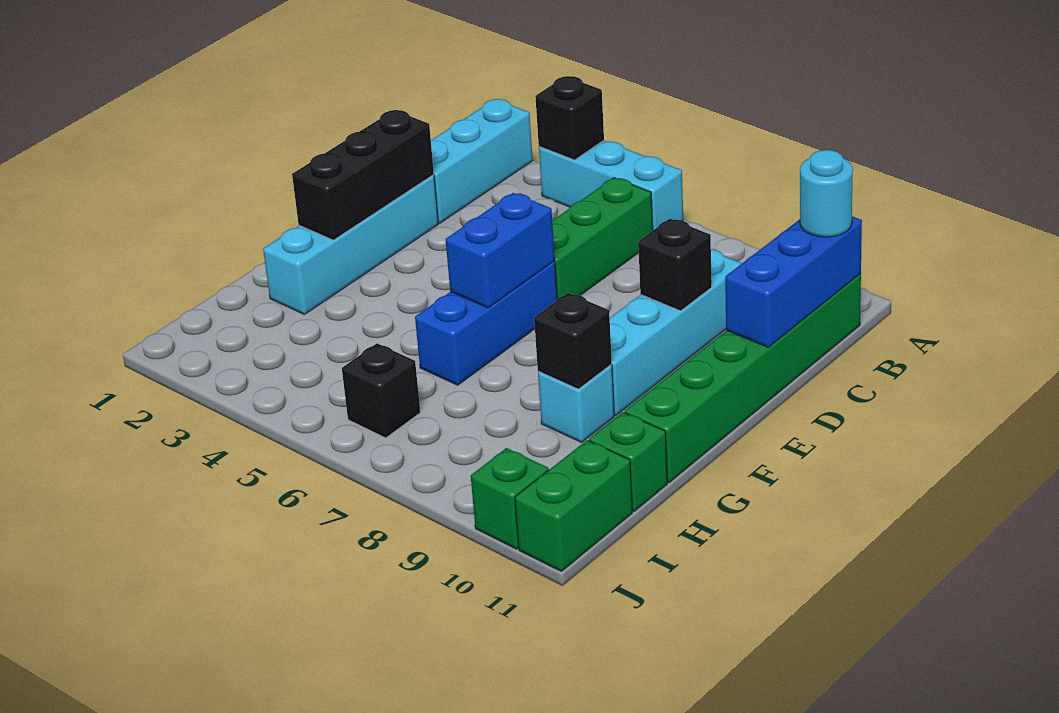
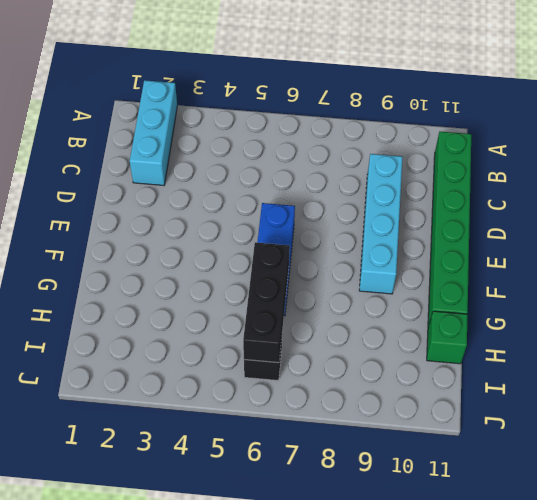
black 1x3 brick [243,242,290,363] -> black 1x3 brick moved to [292,110,434,240]
none -> cyan 1x3 brick [539,141,683,230]
none -> green 1x3 brick [552,178,653,299]
none -> cyan 1x4 brick [263,175,438,314]

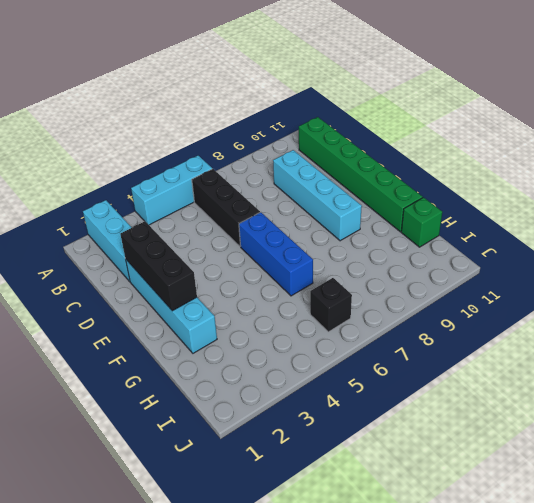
black 1x3 brick [192,169,260,246] -> green 1x3 brick [552,178,653,299]
none -> cyan 1x1 brick [538,364,614,442]
none -> green 1x2 brick [515,440,632,571]
none -> green 1x1 brick [471,448,549,549]

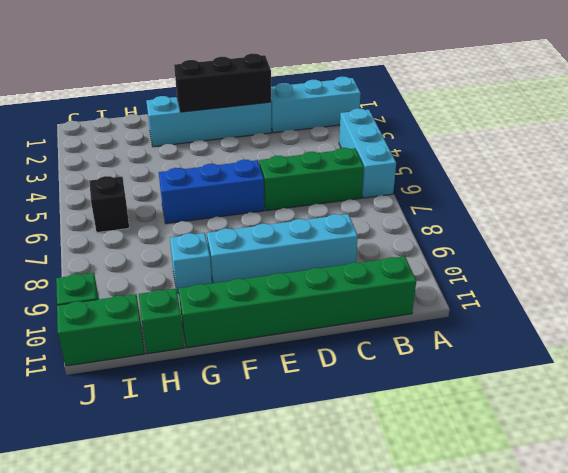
none -> black 1x1 brick [535,76,604,160]
none -> blue 1x3 brick [725,216,862,348]
none -> black 1x1 brick [638,219,712,311]

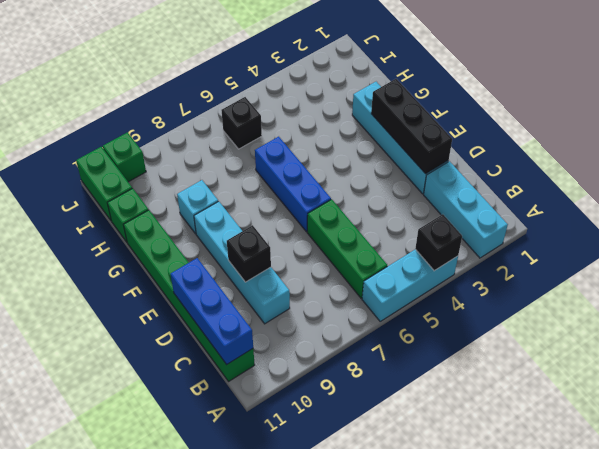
none -> blue 1x2 brick [446,193,555,308]
none -> black 1x1 brick [534,293,612,389]
none -> cyan 1x1 round brick [800,150,853,237]

